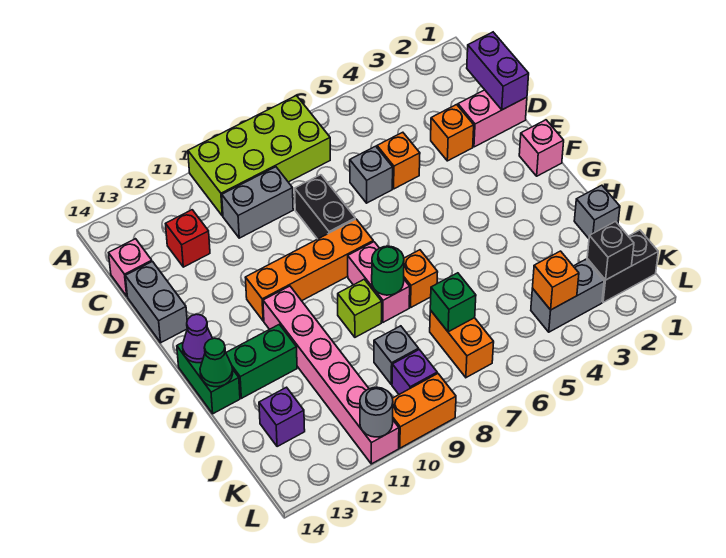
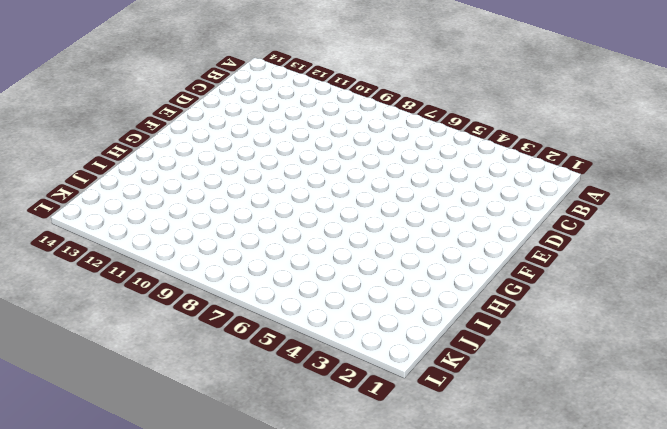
none -> lime 2x4 brick [188,96,330,216]
none -> grey 1x2 brick [222,167,293,238]
none -> red 1x1 brick [166,210,210,267]
none -> pink 1x1 brick [109,239,152,296]

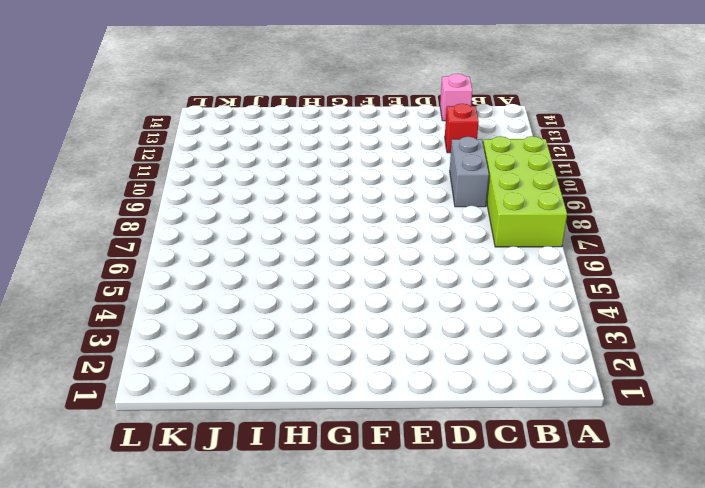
none -> pink 1x2 brick [458,90,527,147]
none -> orange 1x1 brick [431,105,474,161]
none -> orange 1x1 brick [377,132,420,189]
none -> grey 1x1 brick [350,146,393,203]

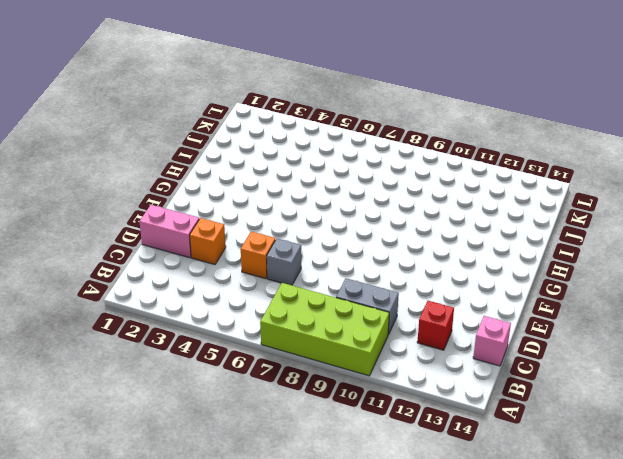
none -> black 1x2 brick [295,175,355,239]
none -> grey 1x2 brick [125,262,187,343]
none -> pink 1x1 brick [519,120,564,176]
none -> orange 1x4 brick [245,219,373,321]

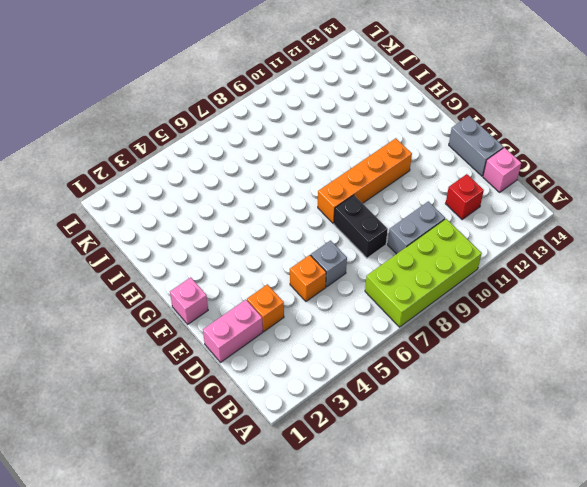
none -> pink 1x2 brick [348,242,410,322]
none -> pink 1x6 brick [263,286,399,464]
none -> green 1x2 brick [177,343,240,414]
none -> orange 1x1 brick [404,250,438,307]

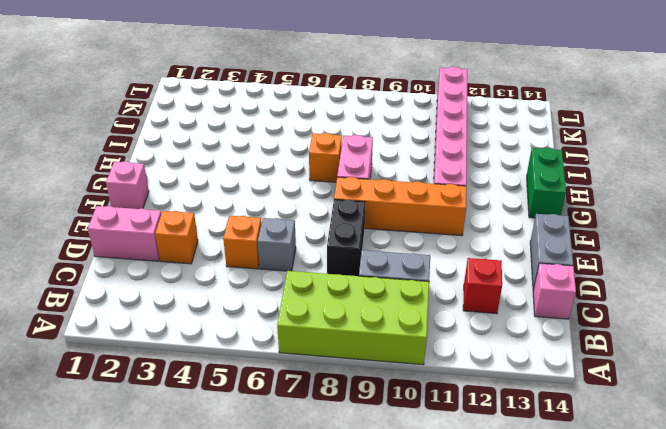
none -> lime 1x1 brick [338,279,382,337]
none -> green 1x2 brick [226,324,297,398]
none -> grey 1x1 brick [574,185,620,238]
none -> orange 1x2 brick [430,310,494,378]

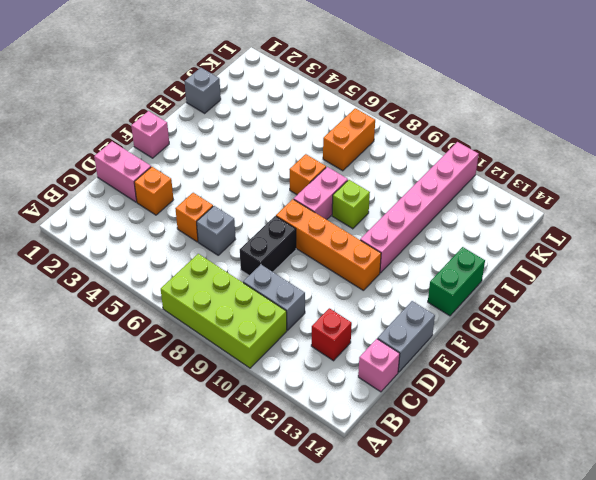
none -> green 1x2 brick [226,324,297,398]
none -> grey 1x1 brick [374,326,419,384]
none -> purple 1x1 brick [259,387,305,447]
none -> black 1x2 brick [587,230,658,302]

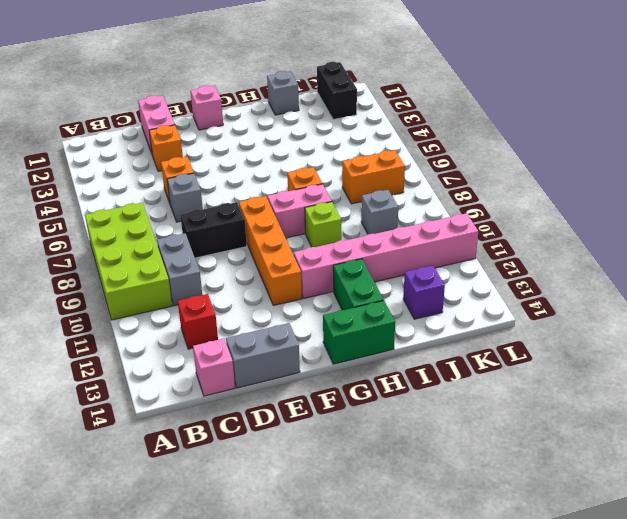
none -> grey 1x2 brick [531,259,604,332]
none -> purple 1x1 brick [392,350,437,394]
none -> orange 1x2 brick [392,373,456,448]
none -> purple 1x2 brick [467,32,529,110]

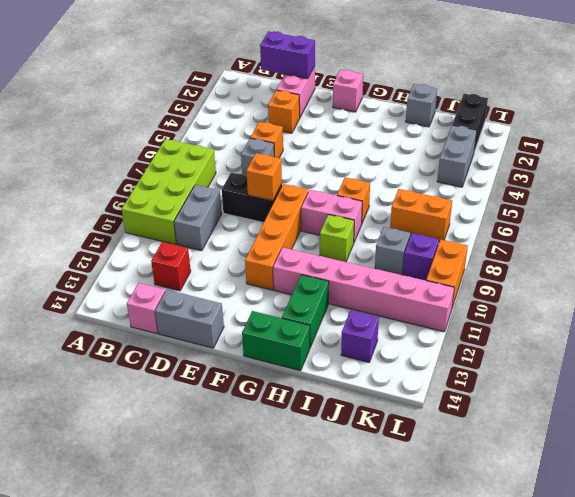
orange 1x1 brick [246,153,282,201] -> orange 1x1 brick moved to [533,251,579,310]
none -> purple 1x1 cone [183,314,213,363]
none -> green 1x1 round brick [372,246,404,295]
none -> green 1x1 cone [200,338,233,387]
none -> green 1x1 brick [430,273,476,332]

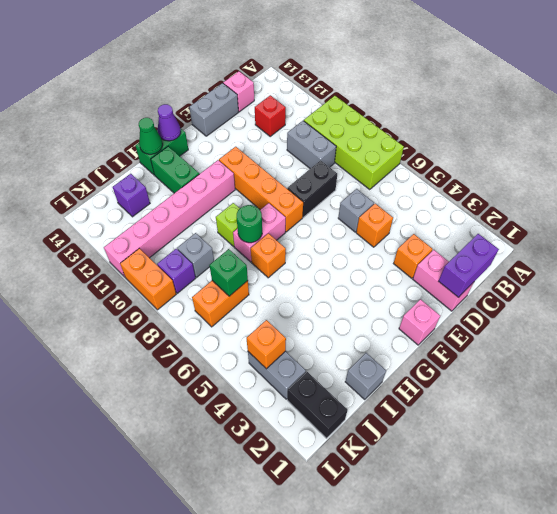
none -> black 1x1 brick [587,222,634,280]
none -> grey 1x1 round brick [360,387,393,437]

